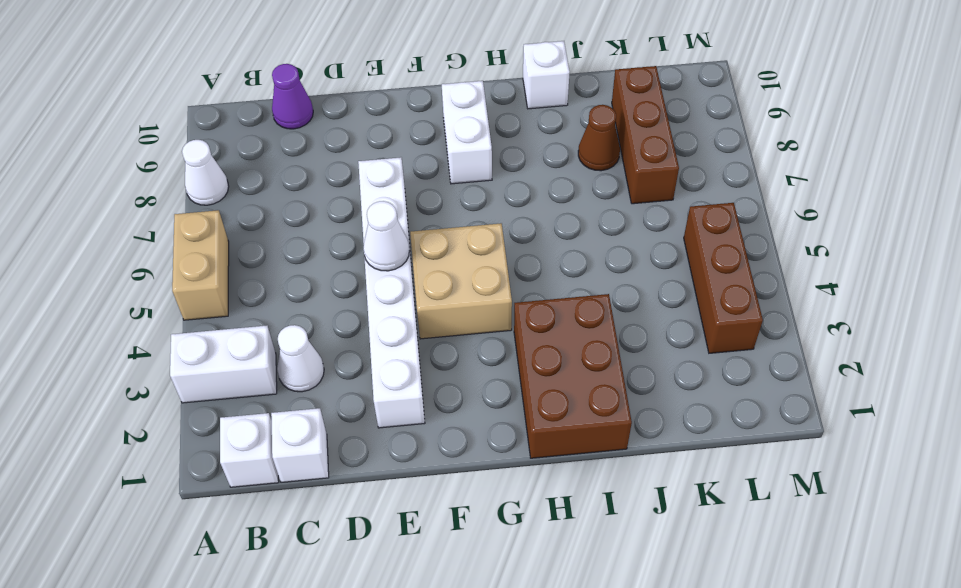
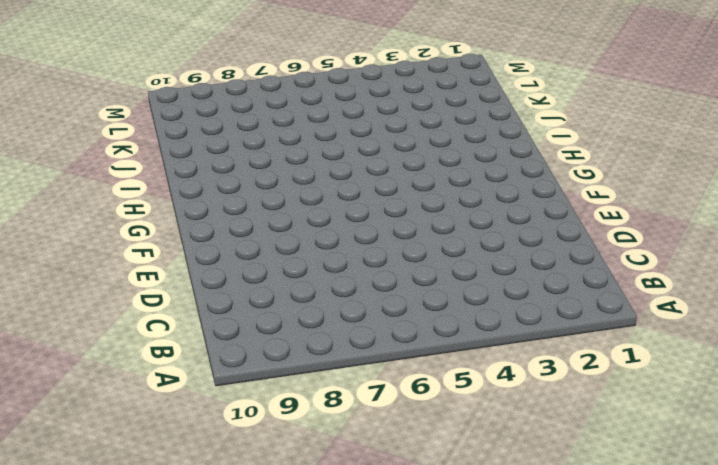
none -> white 1x2 brick [170,326,277,403]
none -> tan 1x2 brick [172,210,229,320]
none -> white 1x1 cone [182,140,229,205]

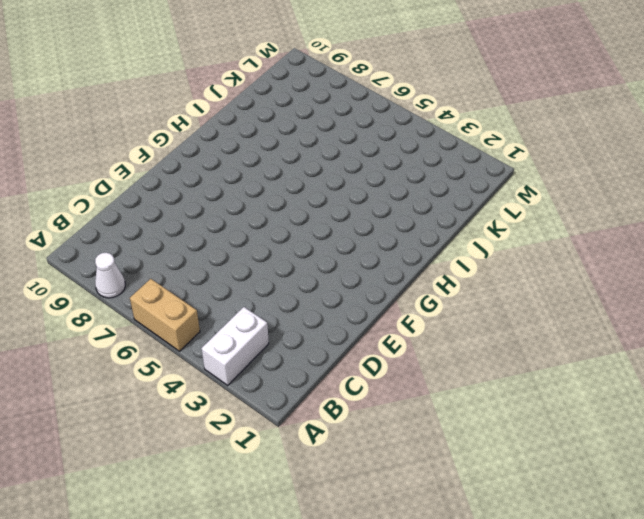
none -> white 1x1 brick [220,413,279,487]
none -> white 1x1 brick [271,408,329,482]
none -> white 1x1 cone [277,325,324,392]

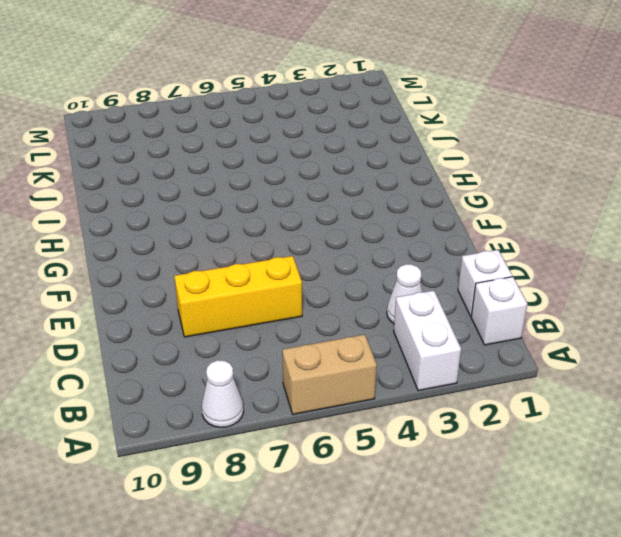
yellow 1x3 brick [174,256,302,337] -> none
none -> purple 1x1 cone [272,64,313,129]
none -> white 1x6 brick [358,157,425,428]
none -> tan 2x2 brick [410,223,512,339]

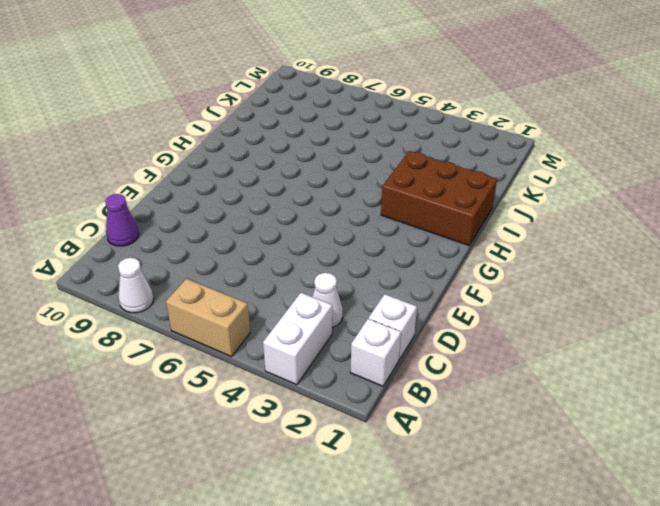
none -> white 1x6 brick [358,157,425,428]
none -> tan 2x2 brick [410,223,512,339]
none -> white 1x2 brick [442,81,492,184]

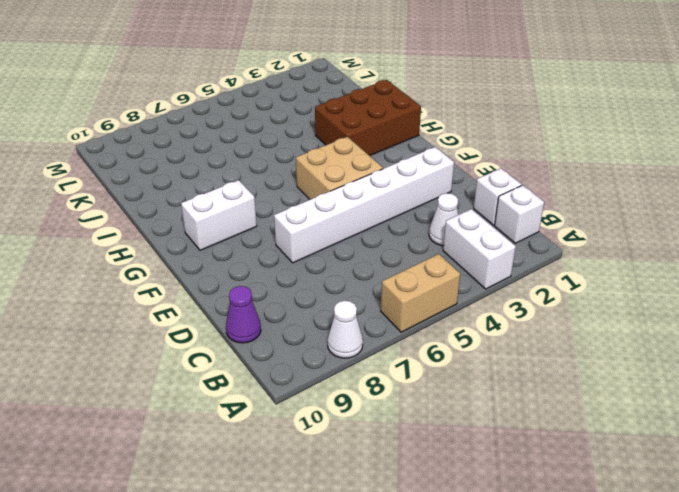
none -> white 1x1 brick [523,41,570,109]
none -> brown 1x1 cone [578,105,620,171]
none -> brown 1x3 brick [612,66,679,204]

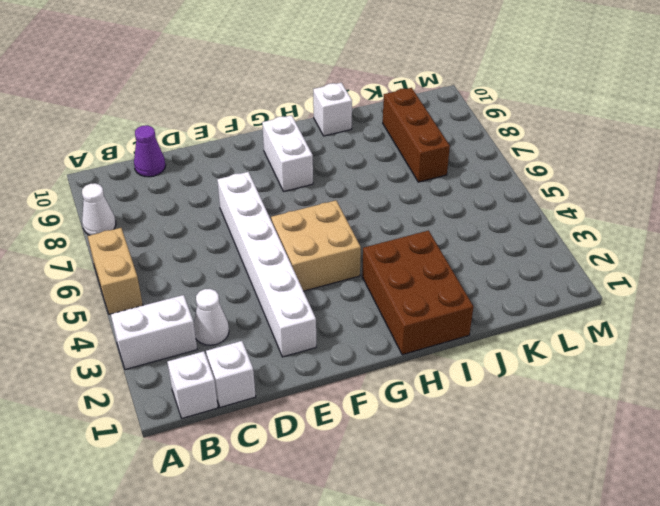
none -> brown 1x1 cone [578,105,620,171]
none -> brown 1x3 brick [684,203,763,353]
none -> white 1x1 cone [363,201,409,271]

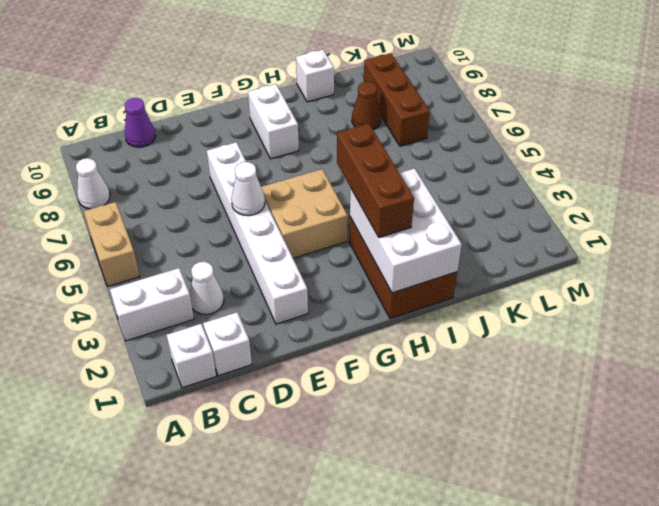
white 2x3 brick [350,168,462,293] -> none
brown 1x3 brick [337,124,414,238] -> brown 1x3 brick moved to [684,203,763,353]

